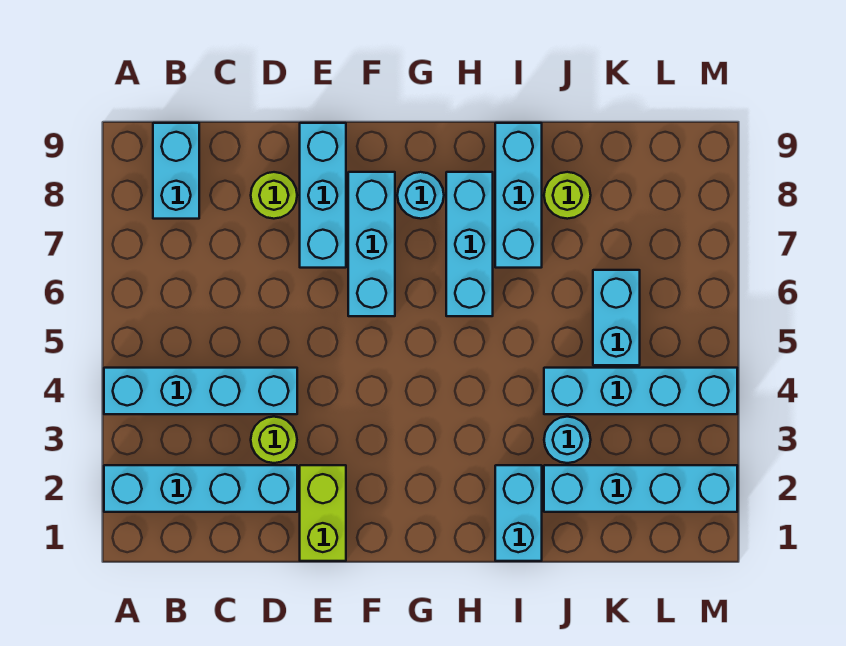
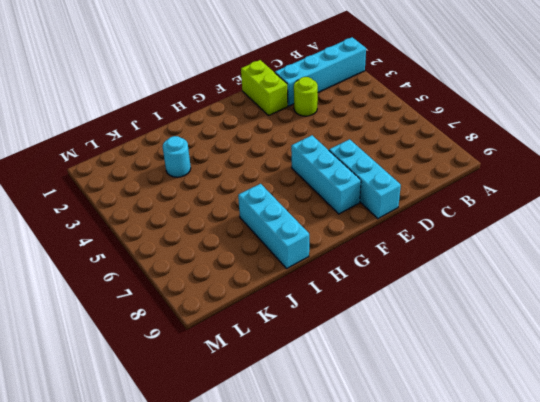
none -> cyan 1x4 brick [104,368,297,414]
none -> cyan 1x2 brick [153,123,199,219]
none -> lime 1x1 round brick [251,172,297,219]

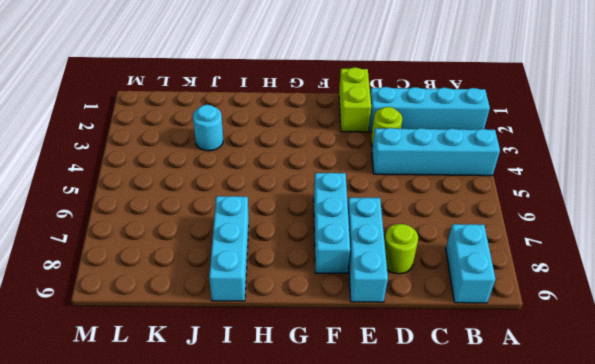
none -> cyan 1x1 round brick [397,172,444,219]
none -> cyan 1x3 brick [446,172,493,316]
none -> cyan 1x2 brick [495,465,542,561]

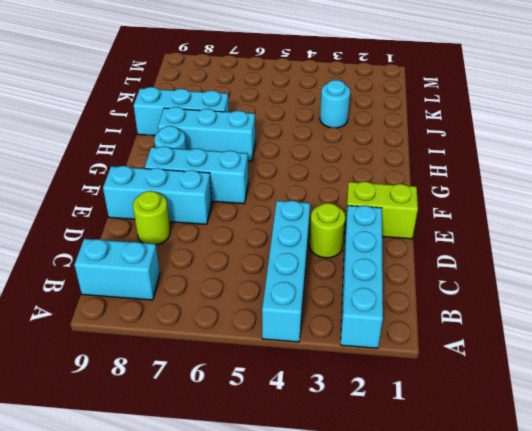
none -> cyan 1x2 brick [495,465,542,561]
none -> cyan 1x4 brick [544,465,737,512]
none -> cyan 1x4 brick [544,368,737,414]

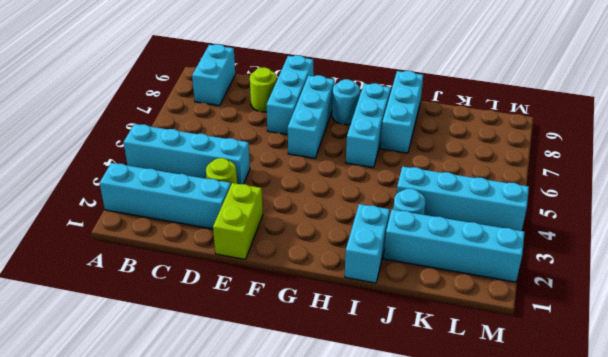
none -> lime 1x1 round brick [544,172,591,219]
none -> cyan 1x2 brick [593,270,640,365]

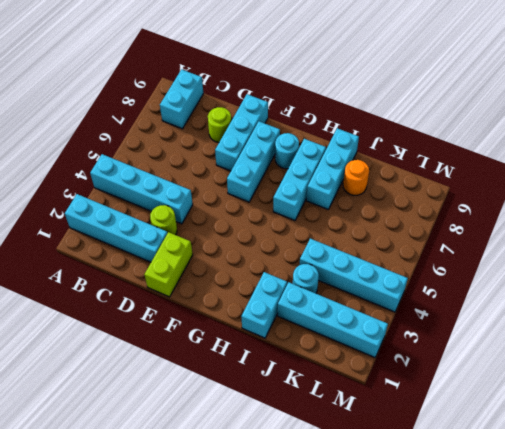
orange 1x1 round brick [343,160,369,196] -> lime 1x1 round brick [544,172,591,219]
none -> cyan 1x2 brick [593,270,640,365]

